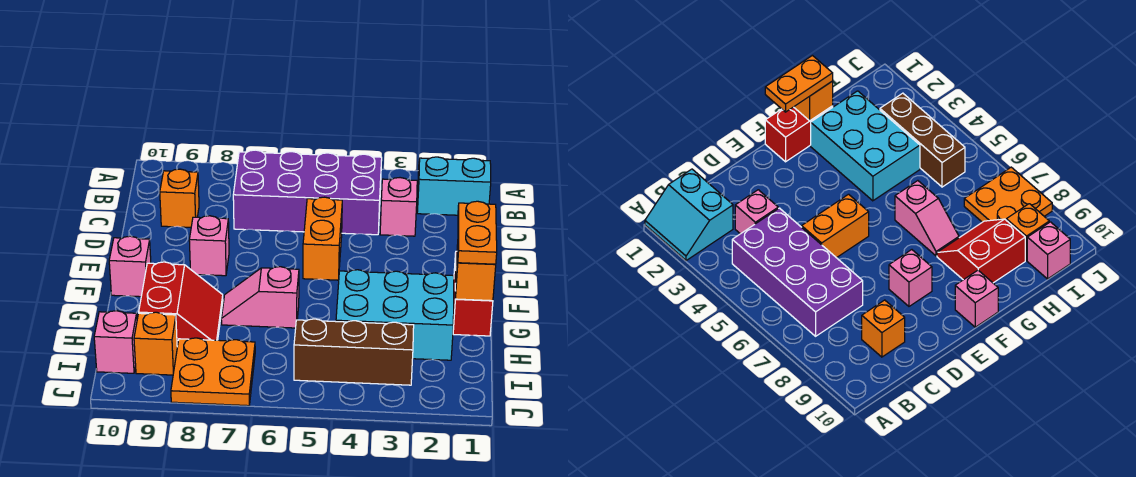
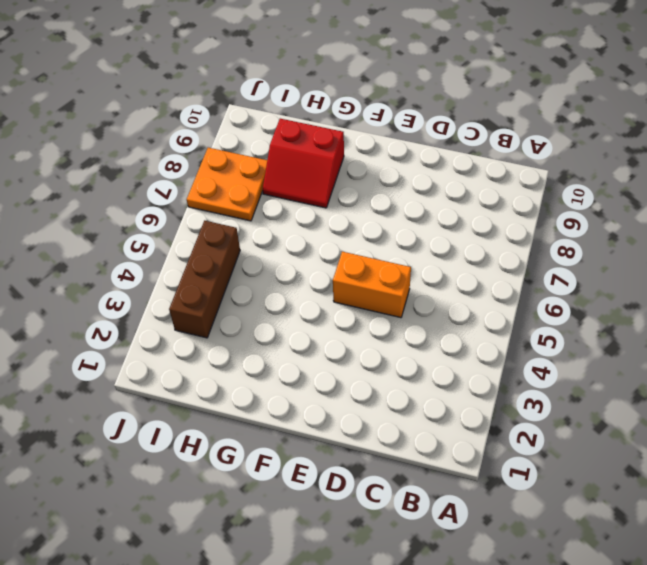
none -> cyan 2x2 slope [417,157,491,215]
none -> purple 2x4 brick [233,150,382,235]
none -> pink 1x1 brick [380,178,417,236]

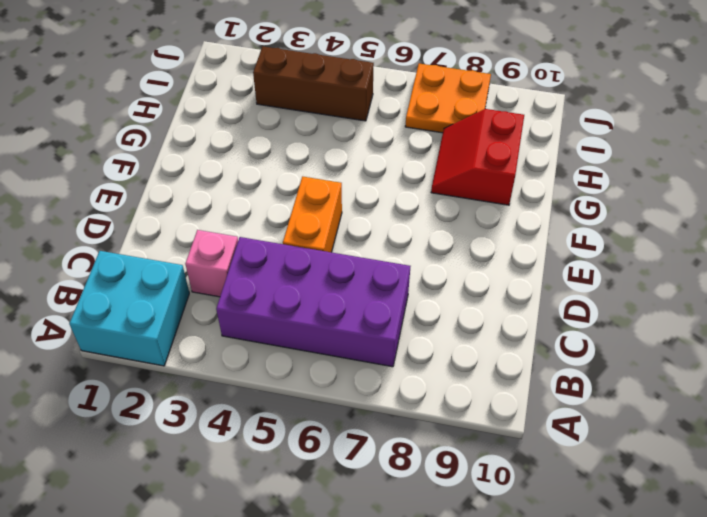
cyan 2x2 brick [69,251,189,366] -> cyan 2x2 slope [417,157,491,215]
none -> orange 1x1 brick [160,169,199,227]
none -> pink 1x1 brick [189,216,229,276]
none -> red 1x2 brick [453,251,493,336]

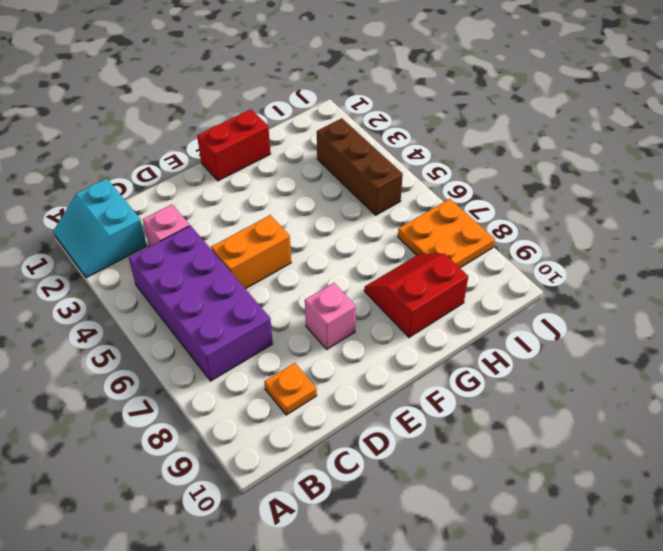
orange 1x1 plate [264,363,317,415] -> orange 1x1 brick [160,169,199,227]
none -> pink 1x1 brick [109,236,151,297]
none -> cyan 2x3 brick [336,270,454,360]
none -> pink 1x2 slope [221,267,299,328]

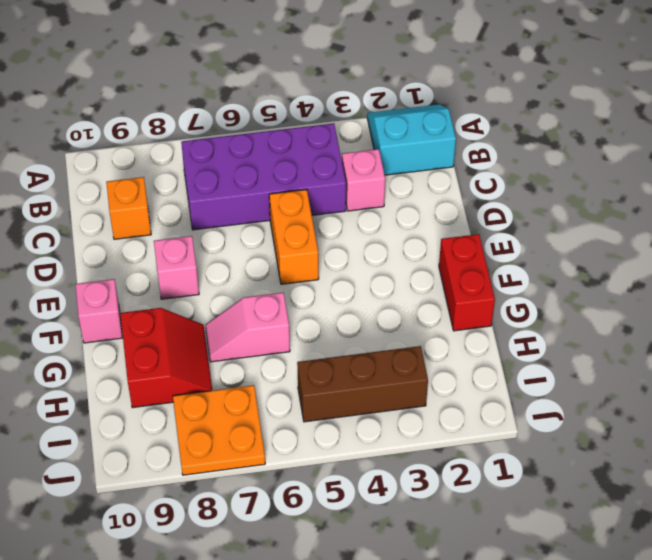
none -> cyan 2x3 brick [336,270,454,360]
none -> orange 1x1 brick [134,312,177,375]
none -> pink 1x1 brick [94,311,137,373]

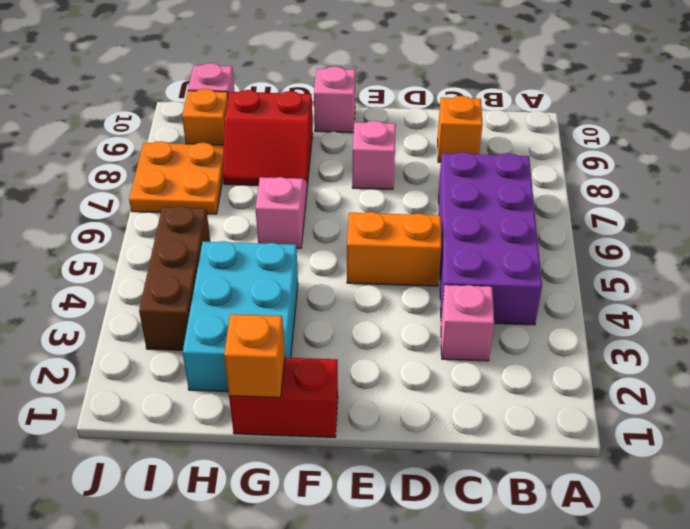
none -> cyan 2x2 slope [417,157,491,215]
none -> orange 1x2 plate [458,201,497,264]

